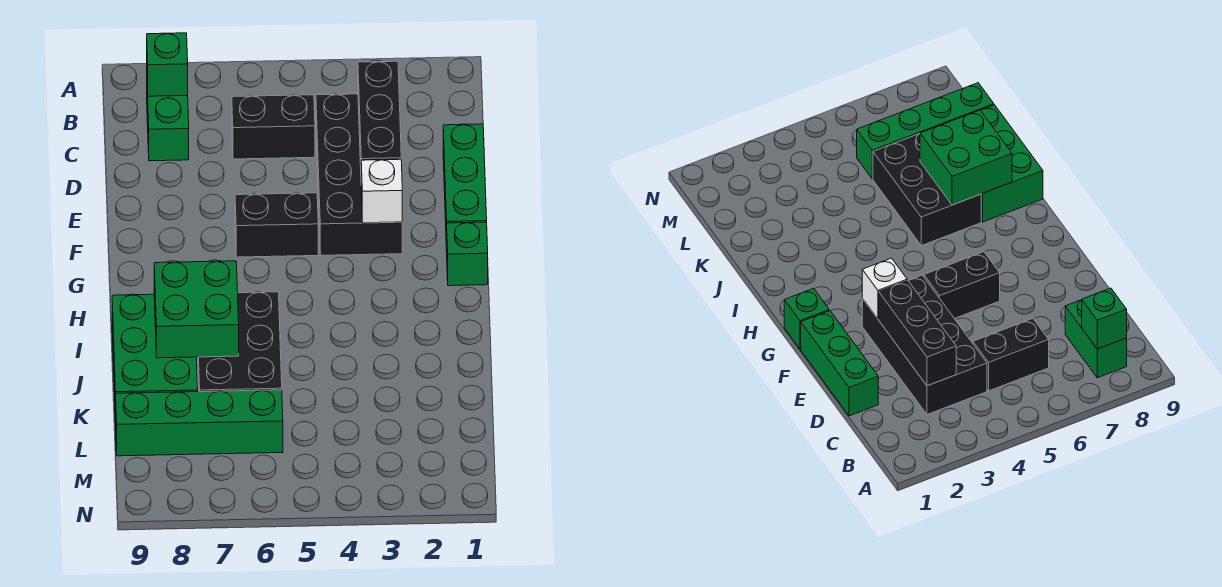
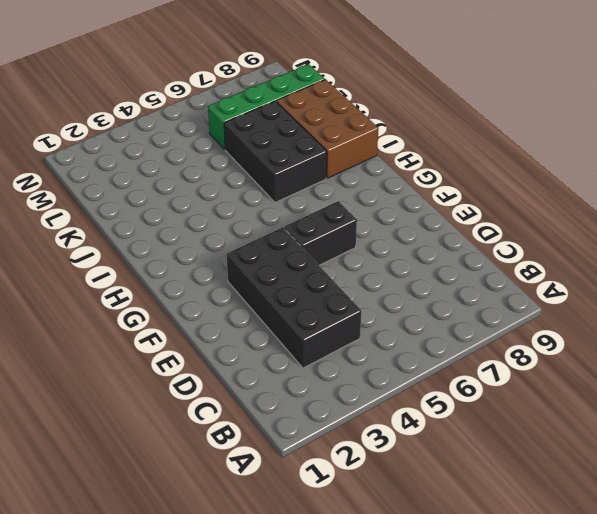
brown 2x3 brick [276,80,379,178] -> green 2x3 brick [112,294,198,423]
none -> green 1x2 brick [147,92,189,161]
none -> black 1x2 brick [232,95,315,159]
none -> green 1x3 brick [443,124,487,250]

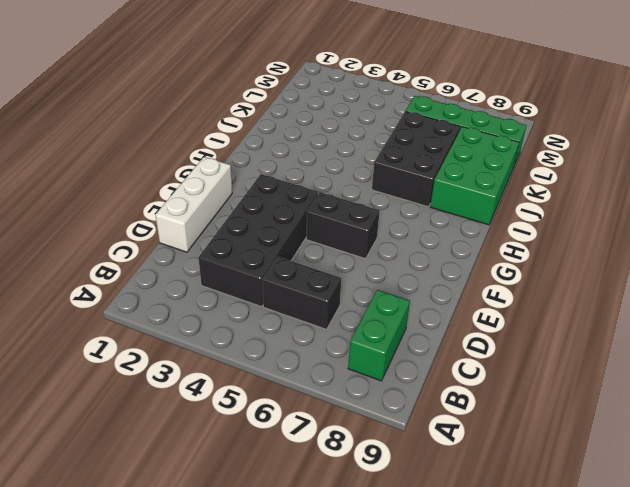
white 1x3 brick [155,157,232,252] -> green 1x3 brick [443,124,487,250]
none -> green 1x1 brick [447,222,488,286]
none -> green 1x1 brick [147,33,188,96]
none -> black 1x3 brick [358,61,401,166]

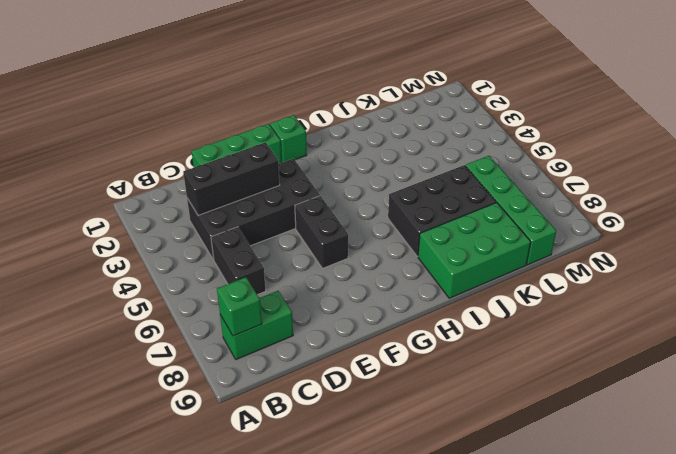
none -> white 1x1 brick [361,159,402,223]
none -> green 2x2 brick [154,261,239,358]

